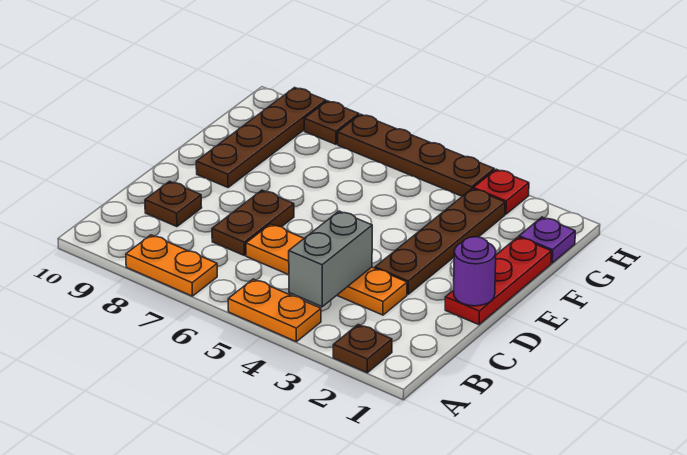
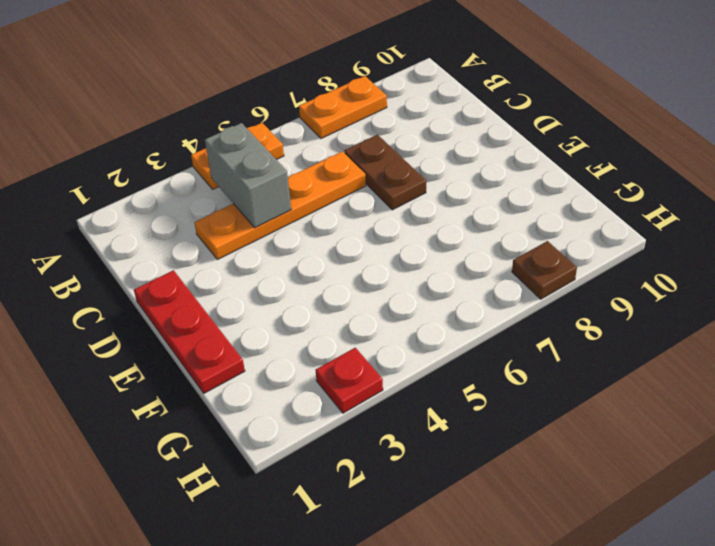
none -> brown 1x1 plate [333,325,392,373]
none -> brown 1x1 plate [145,181,202,227]
none -> brown 1x4 plate [375,189,505,294]

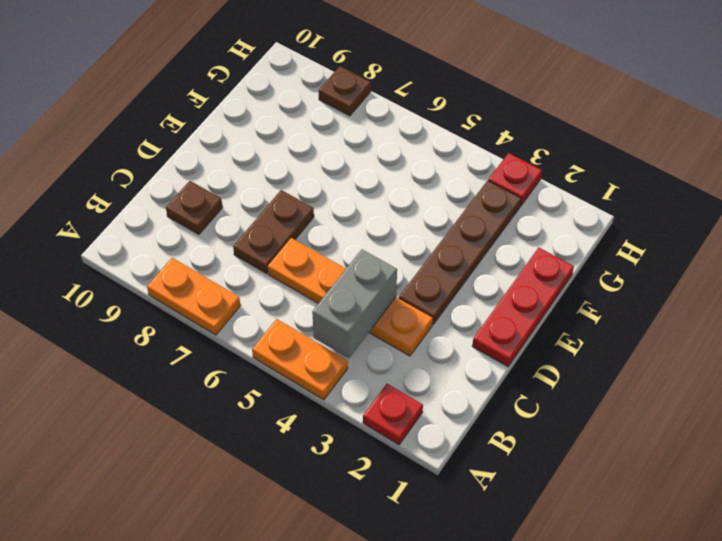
red 1x1 plate [363,384,423,445] -> brown 1x1 plate [333,325,392,373]
none -> brown 1x4 plate [196,88,326,187]
none -> purple 1x1 plate [519,217,575,263]
none -> brown 1x4 plate [338,114,494,196]

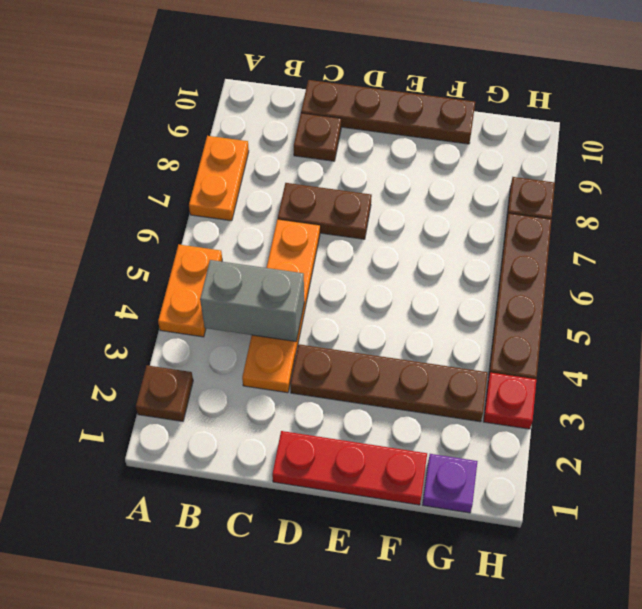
brown 1x4 plate [301,80,475,144] -> brown 1x4 plate moved to [196,88,326,187]
none -> purple 1x1 round brick [454,237,496,306]

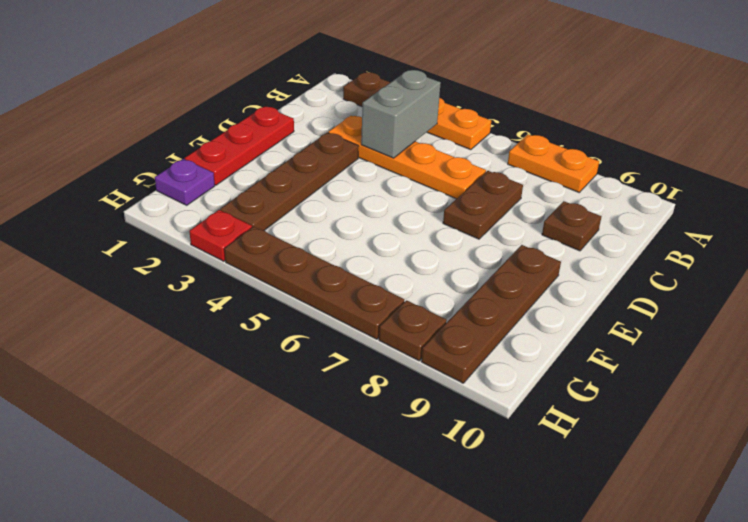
none -> purple 1x1 round brick [454,237,496,306]

